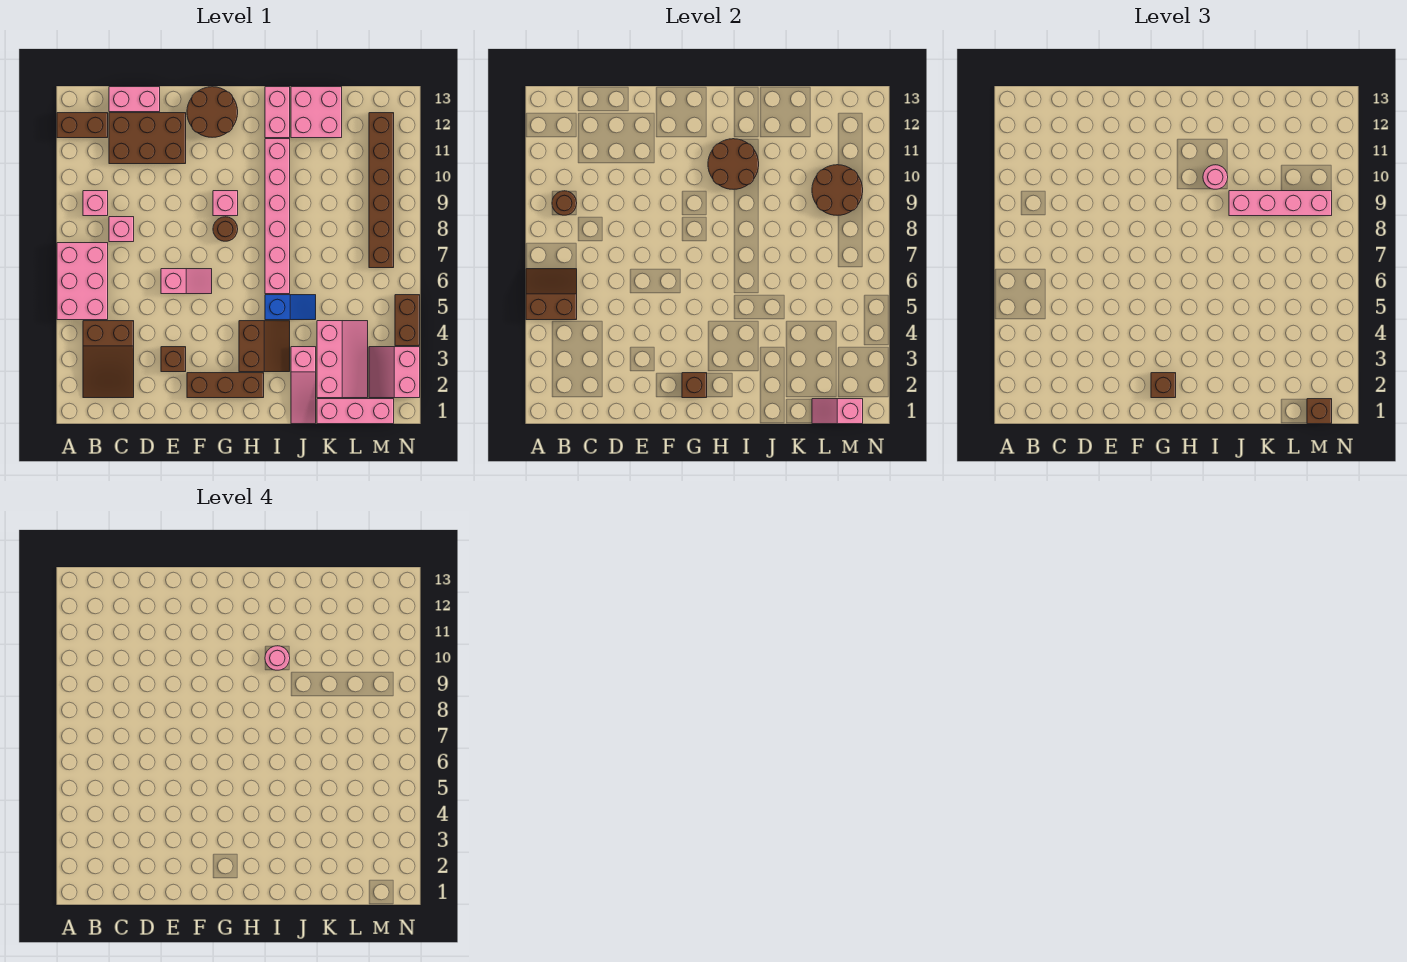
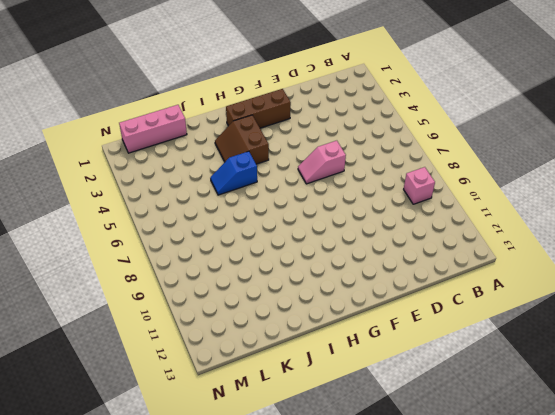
none -> pink 2x3 brick [57,243,108,320]
none -> brown 1x2 brick [57,113,108,138]
none -> brown 2x3 slope [83,321,134,398]
none -> pink 1x1 brick [109,217,134,242]

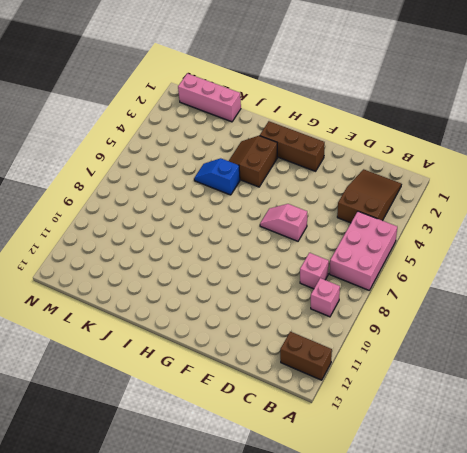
none -> brown 2x3 brick [109,113,186,164]
none -> pink 1x2 brick [109,87,160,112]
none -> brown 1x1 brick [161,347,186,372]
none -> brown 2x2 round brick [187,87,238,137]

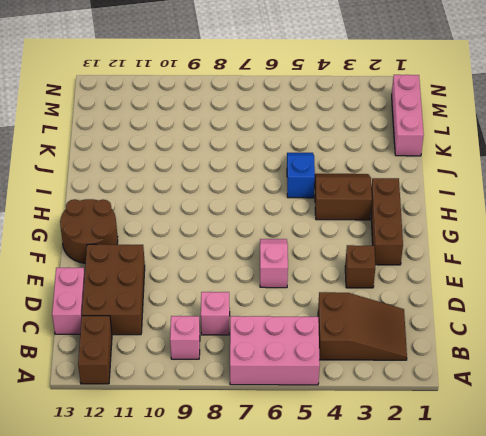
none -> brown 1x1 round brick [213,217,238,241]
none -> pink 1x1 brick [213,191,238,216]
none -> pink 1x6 brick [265,139,290,294]
none -> pink 1x2 brick [265,87,290,138]

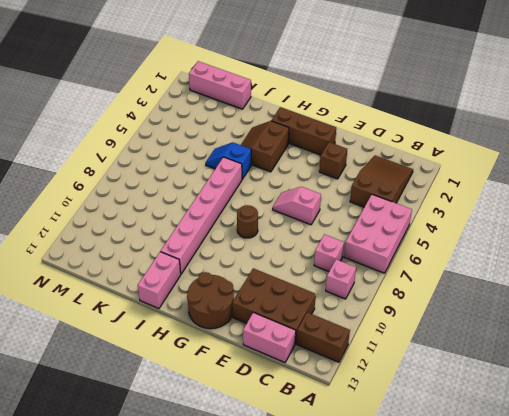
none -> pink 1x1 brick [213,191,238,216]
none -> pink 1x3 slope [291,347,316,424]
none -> pink 2x2 brick [291,87,342,138]
none -> pink 2x3 slope [317,321,368,398]

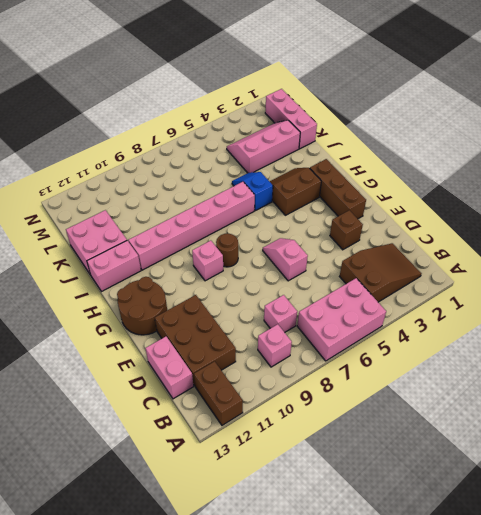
none -> pink 1x3 slope [291,347,316,424]
none -> pink 2x2 slope [369,347,420,398]
none -> brown 1x6 brick [369,113,394,268]
none -> brown 1x2 brick [395,295,420,346]

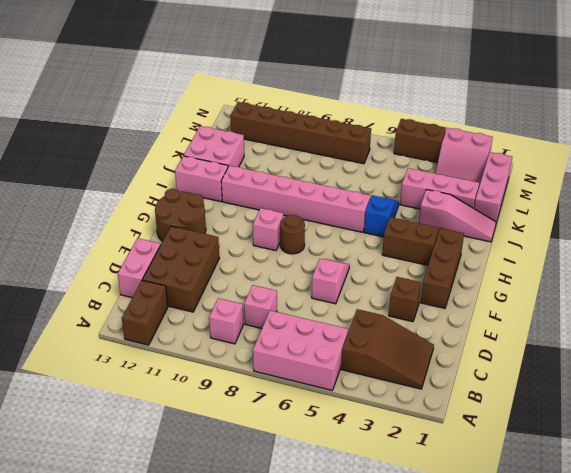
none -> brown 2x2 slope [526,269,577,320]
none -> brown 1x1 round brick [552,191,577,215]
none -> brown 1x1 brick [682,373,707,398]
none -> brown 2x2 round brick [708,139,759,189]

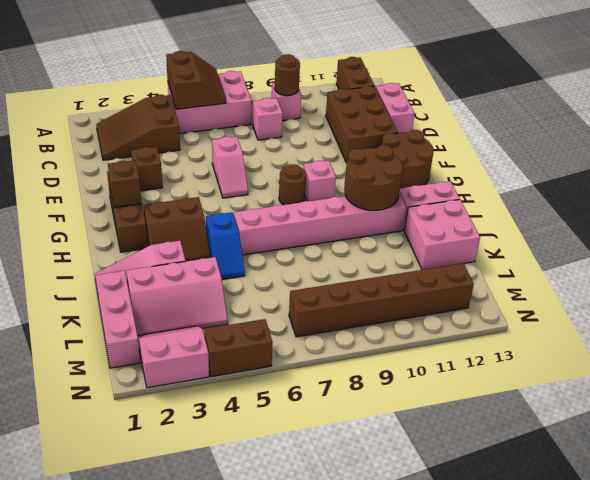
none -> pink 1x2 slope [812,399,863,424]
none -> brown 2x2 round brick [812,165,863,215]
none -> brown 1x1 brick [1151,373,1176,398]
none -> pink 1x1 round brick [1203,165,1228,189]

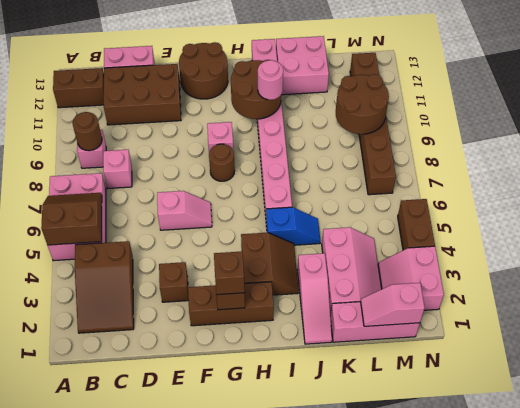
none -> pink 1x4 brick [1229,191,1332,216]
none -> brown 1x1 brick [1307,399,1332,424]
none -> pink 1x1 round brick [265,646,290,670]

